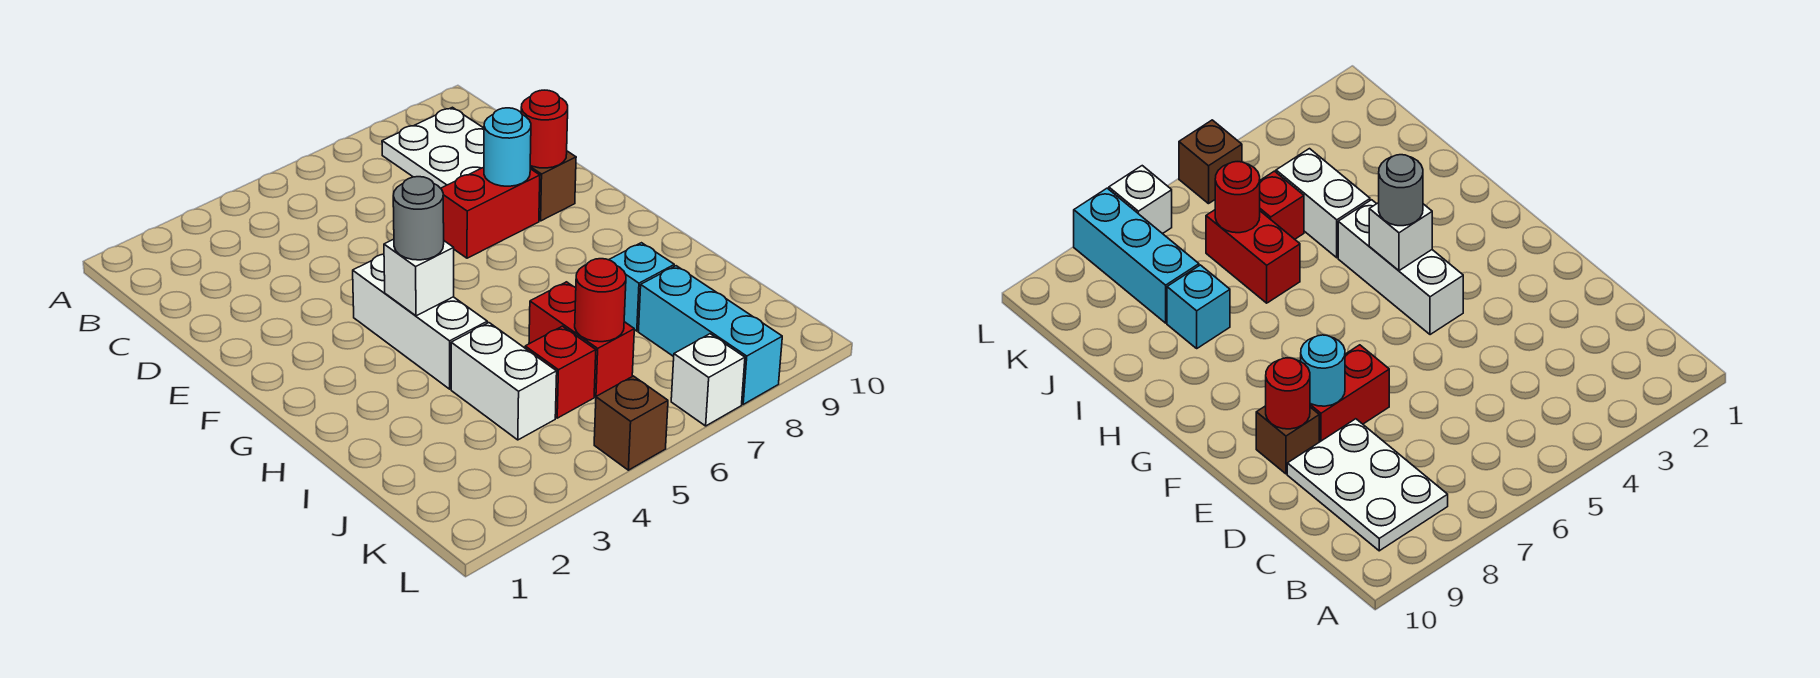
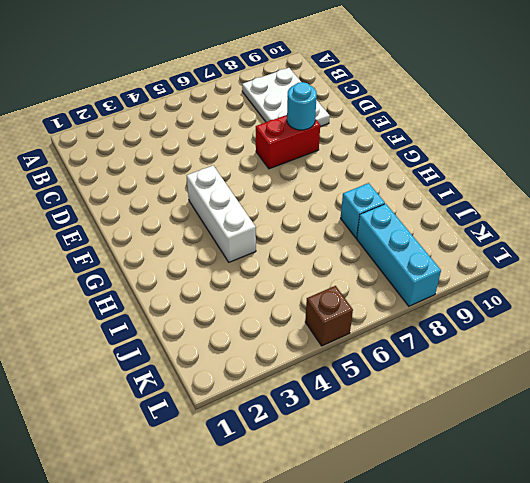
none -> brown 1x1 brick [530,151,576,221]
none -> white 1x2 brick [451,323,557,440]
none -> red 1x2 brick [529,282,634,397]

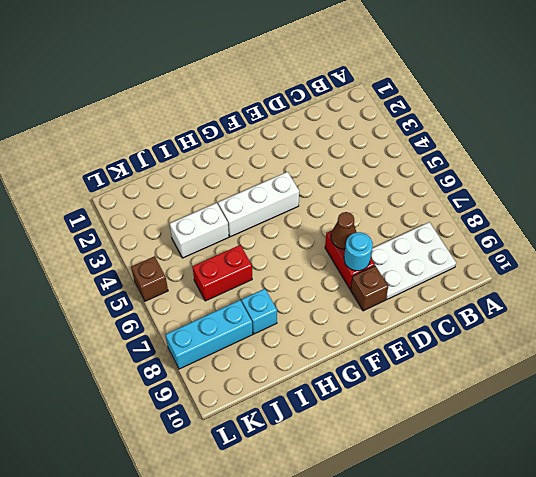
brown 1x1 cone [331,212,357,249] -> none
none -> red 1x1 brick [525,326,596,418]
none -> white 1x1 brick [671,334,745,426]
none -> red 1x1 round brick [521,90,568,168]

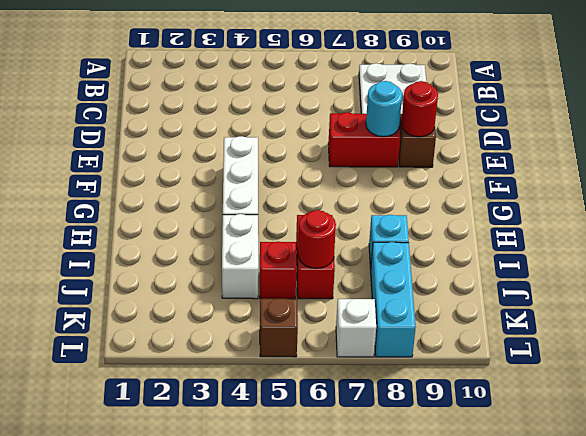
none -> white 1x1 brick [384,239,454,316]
none -> grey 1x1 round brick [393,177,444,260]

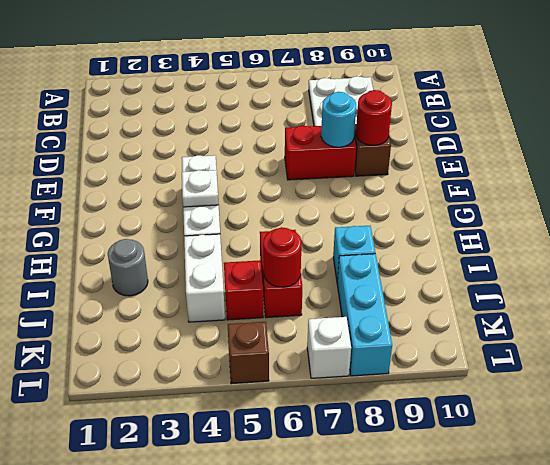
white 1x1 plate [182,170,218,207] -> white 1x1 brick [384,239,454,316]
grey 1x1 round brick [108,239,148,296] -> grey 1x1 round brick moved to [393,177,444,260]

